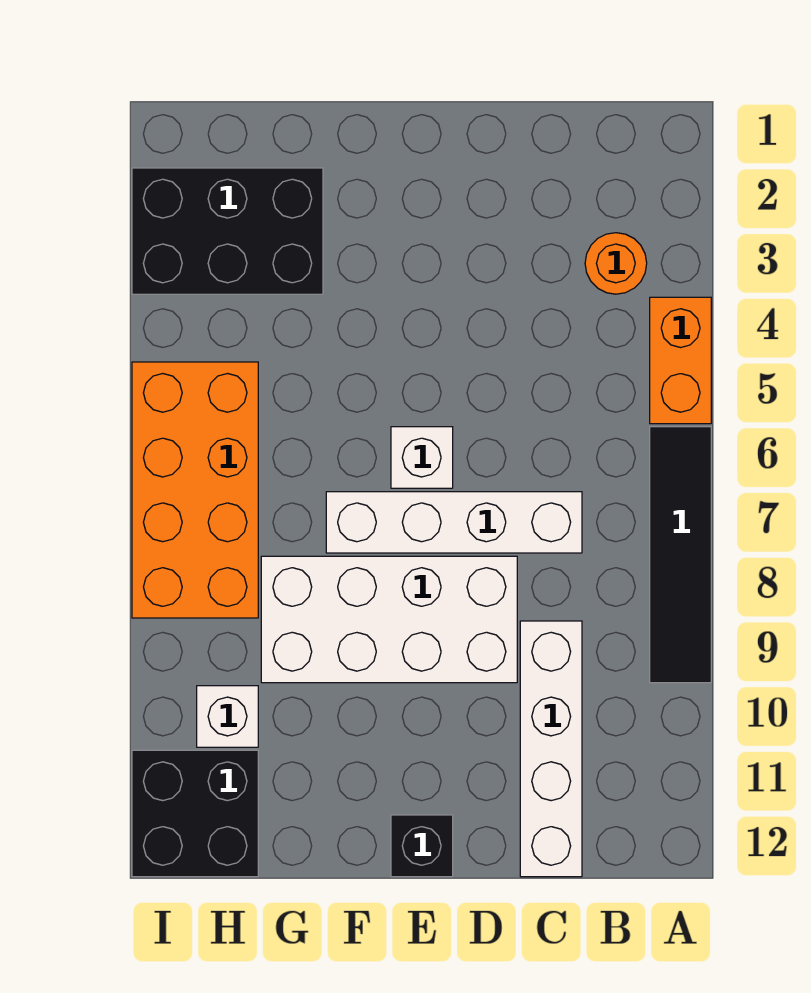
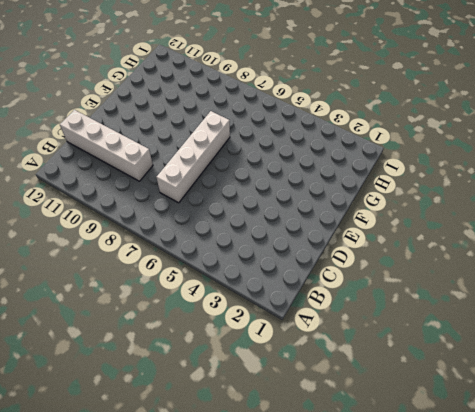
none -> orange 1x2 brick [650,297,711,424]
none -> black 1x4 tile [650,427,711,683]
none -> orange 1x1 round brick [585,233,647,294]

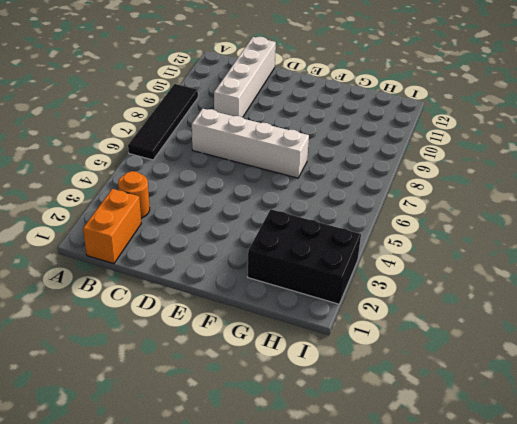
orange 1x2 brick [83,189,141,264] -> orange 1x2 brick moved to [650,297,711,424]
none -> white 2x4 brick [261,556,517,683]
none -> white 1x1 brick [391,427,453,488]
none -> black 1x1 brick [391,815,453,877]

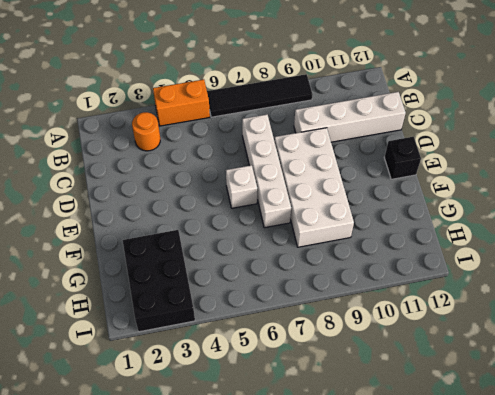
none -> orange 2x4 brick [132,362,258,618]
none -> white 1x1 brick [197,686,258,747]
none -> black 2x2 brick [132,750,258,877]

